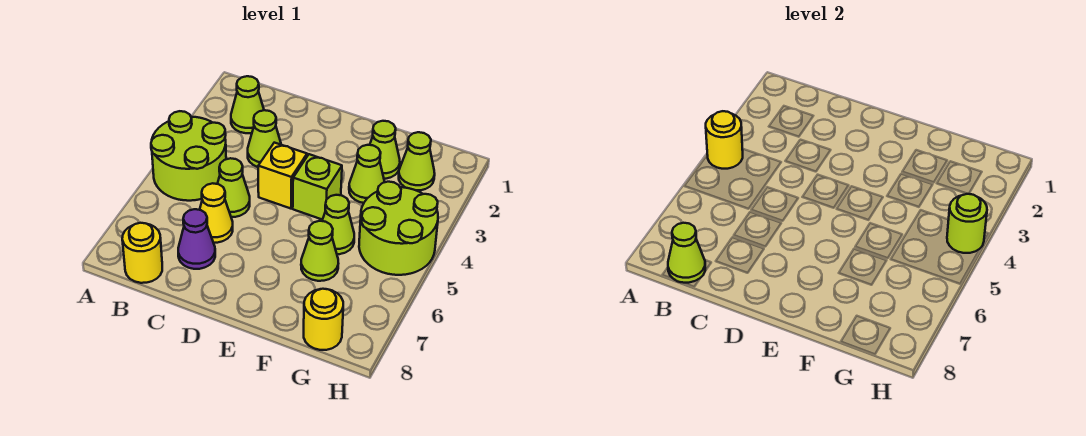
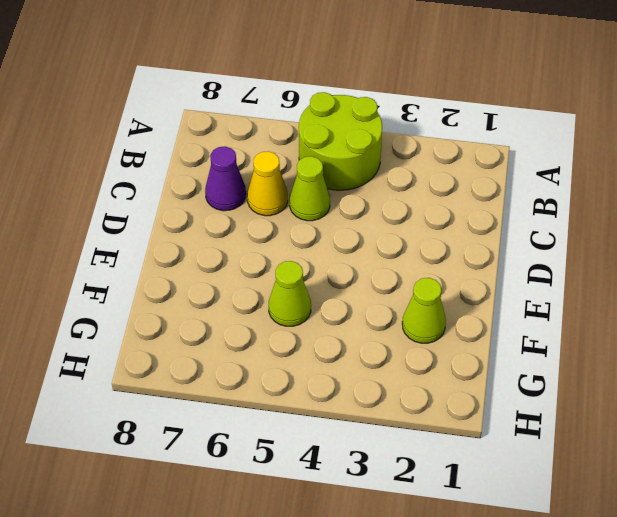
none -> lime 1x1 cone [231,76,264,133]
none -> yellow 1x1 round brick [122,223,162,283]
none -> lime 1x1 cone [248,110,281,167]

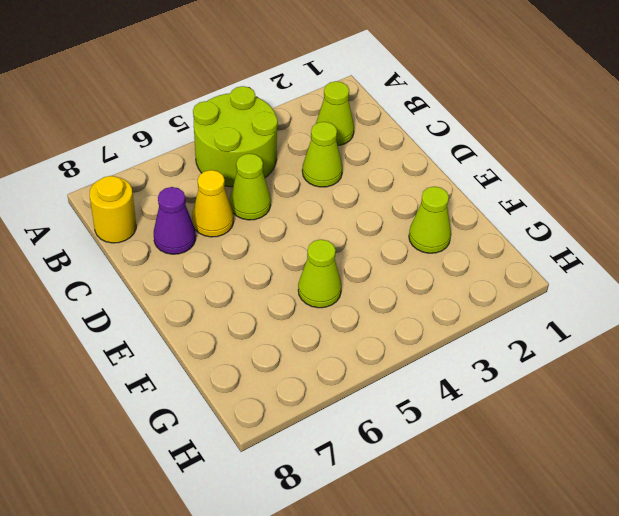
none -> yellow 1x1 brick [258,143,307,209]
none -> lime 1x1 brick [293,154,342,220]
none -> lime 1x1 cone [349,145,385,203]

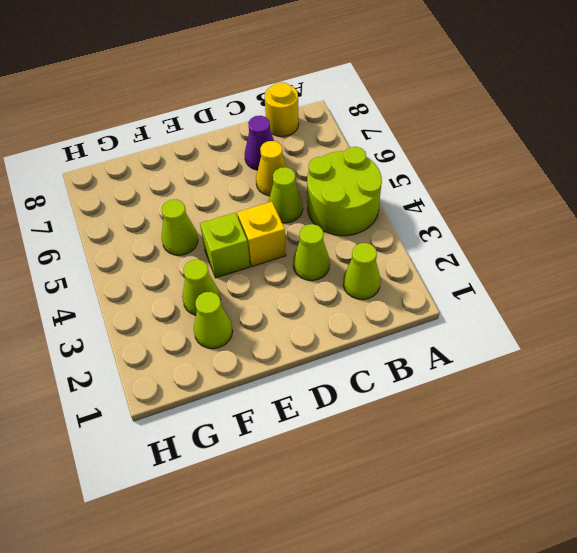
none -> lime 1x1 cone [301,221,339,281]
none -> lime 1x1 cone [399,132,435,190]
none -> lime 2x2 round brick [359,182,438,275]

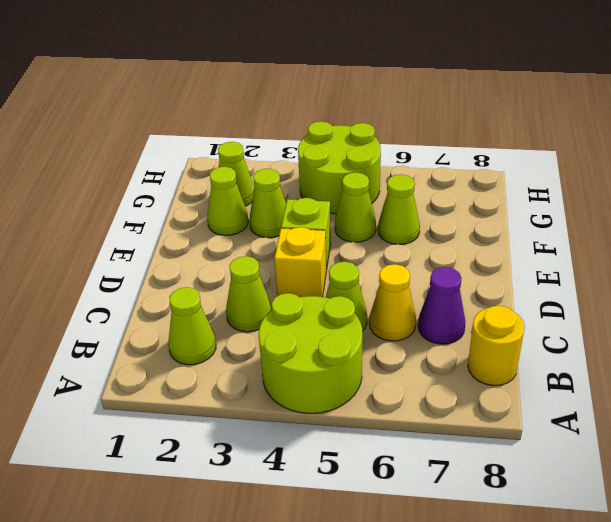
none -> yellow 1x1 round brick [304,289,343,350]
none -> yellow 1x1 round brick [706,111,743,169]
none -> lime 1x1 cone [668,223,705,283]

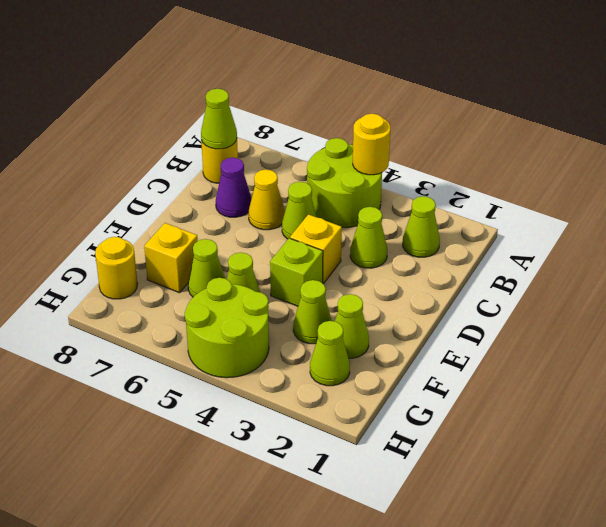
yellow 1x1 brick [144,223,198,293] -> none
none -> lime 1x1 round brick [947,194,987,253]

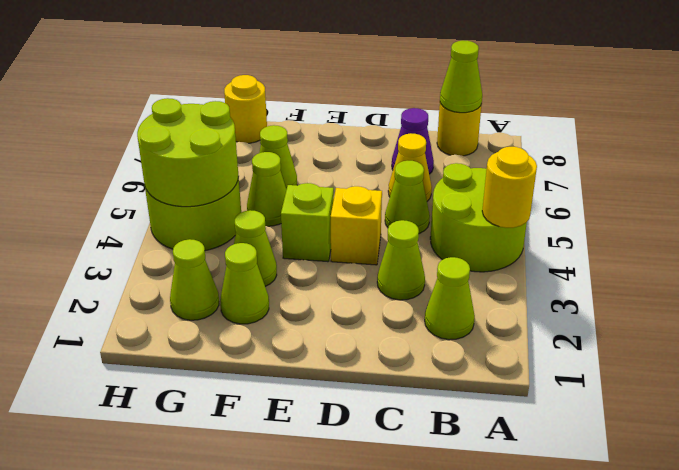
lime 2x2 round brick [137,98,239,207] -> lime 1x1 round brick [947,194,987,253]

